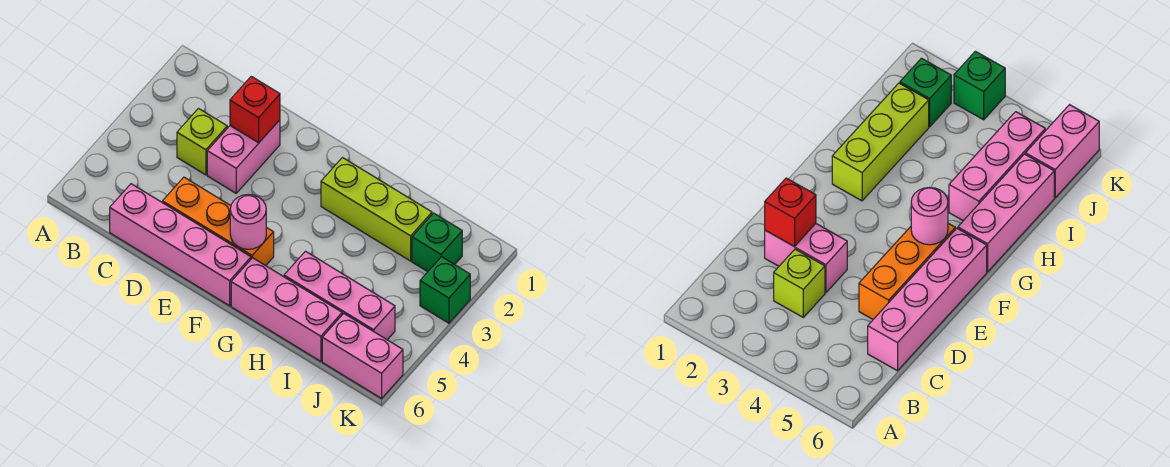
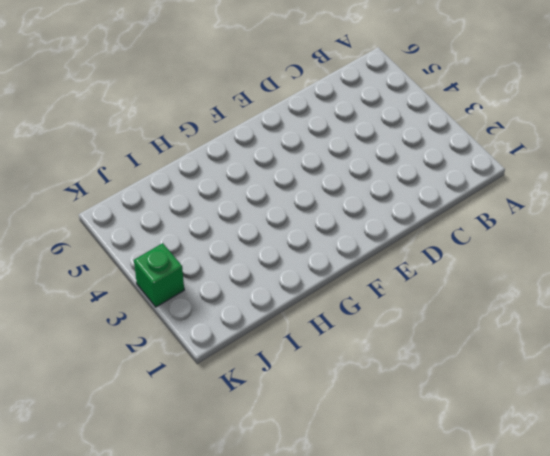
none -> lime 1x1 brick [177,109,227,175]
none -> pink 1x4 brick [110,184,251,306]
none -> pink 1x2 brick [207,120,280,193]

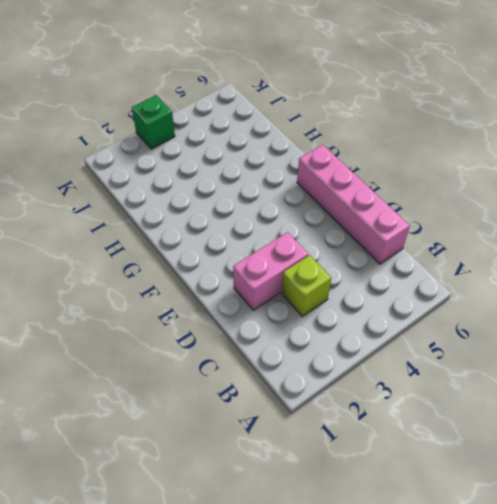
none -> orange 1x3 brick [162,177,274,266]
none -> lime 1x3 brick [321,158,432,261]
none -> pink 1x3 brick [231,258,342,361]

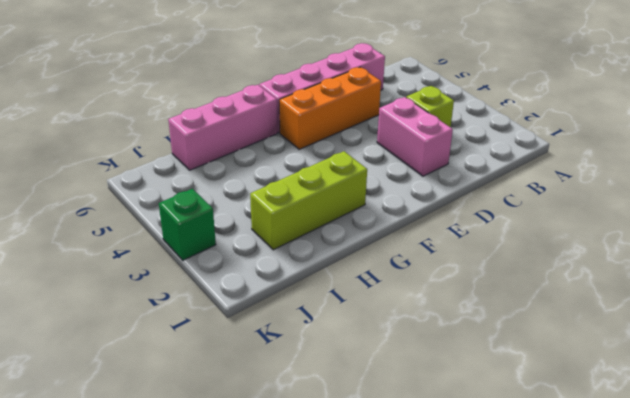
none -> pink 1x3 brick [284,251,395,340]
none -> green 1x1 brick [412,213,462,272]
none -> pink 1x2 brick [322,314,403,398]

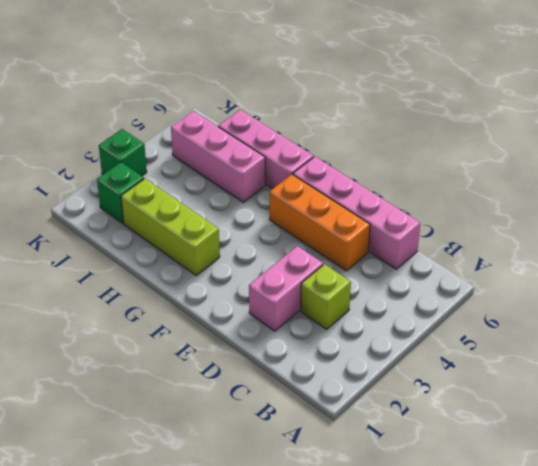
none -> pink 1x2 brick [322,314,403,398]
none -> red 1x1 brick [230,76,280,143]
none -> pink 1x1 round brick [230,194,266,249]

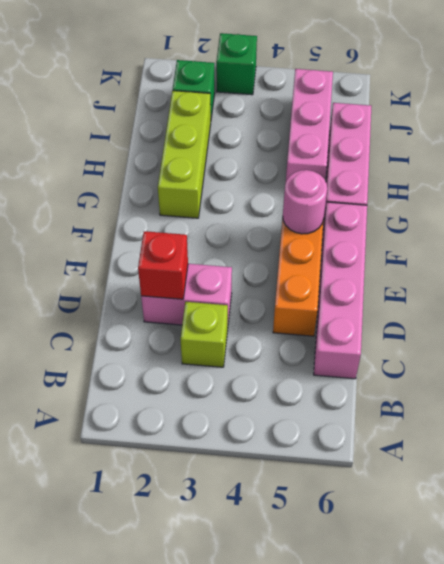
none -> pink 1x2 brick [322,314,403,398]

